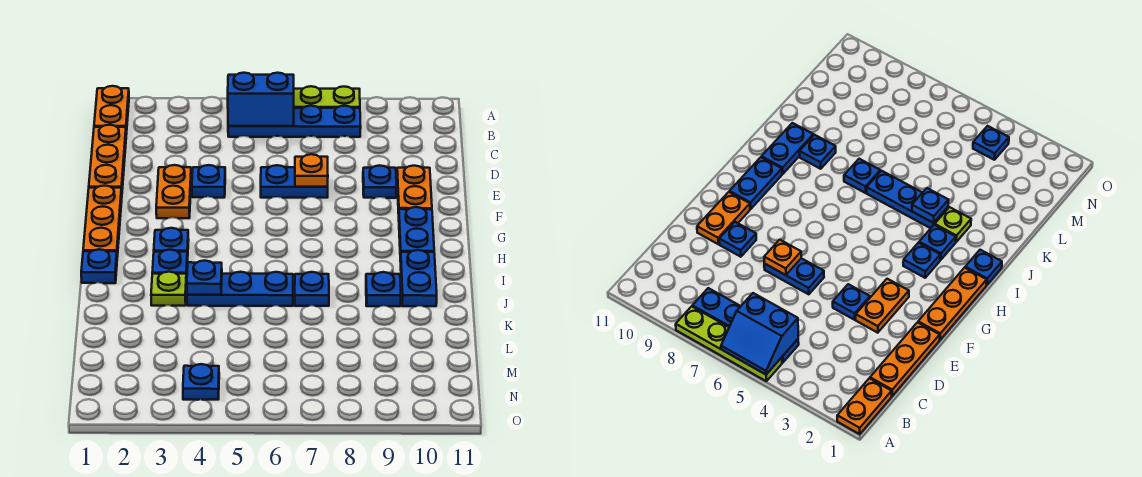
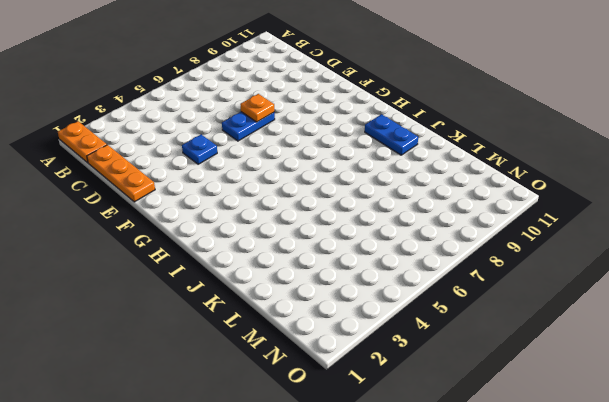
none -> lime 1x4 plate [294,86,360,108]
none -> blue 1x4 plate [228,106,361,137]
none -> orange 1x2 plate [156,165,191,218]

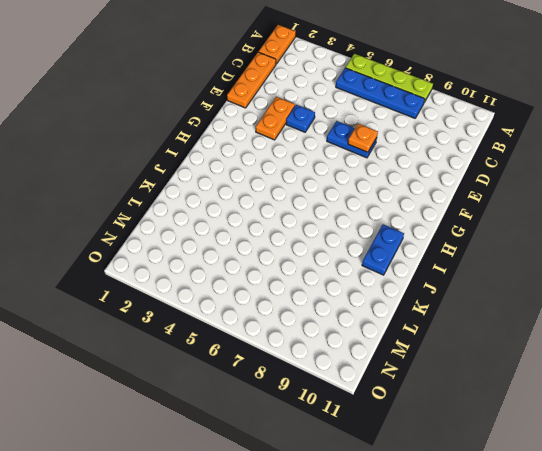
none -> blue 1x1 plate [363,165,396,198]
none -> orange 1x2 plate [397,166,432,214]
none -> orange 1x3 plate [83,186,122,257]

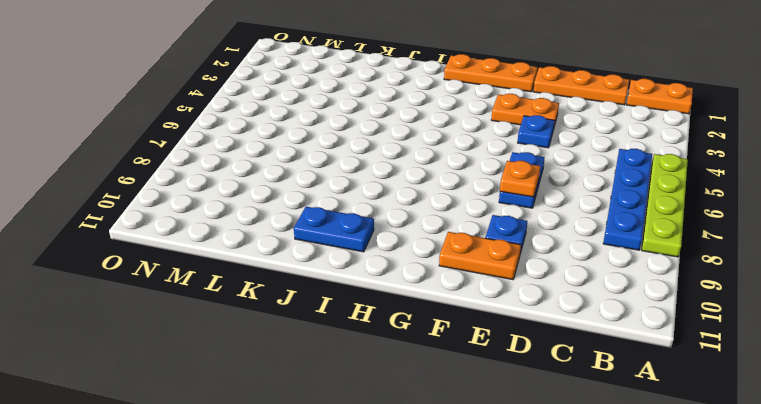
none -> blue 1x2 plate [399,207,434,260]
none -> blue 1x1 plate [154,228,189,260]
none -> blue 1x1 plate [81,249,117,283]

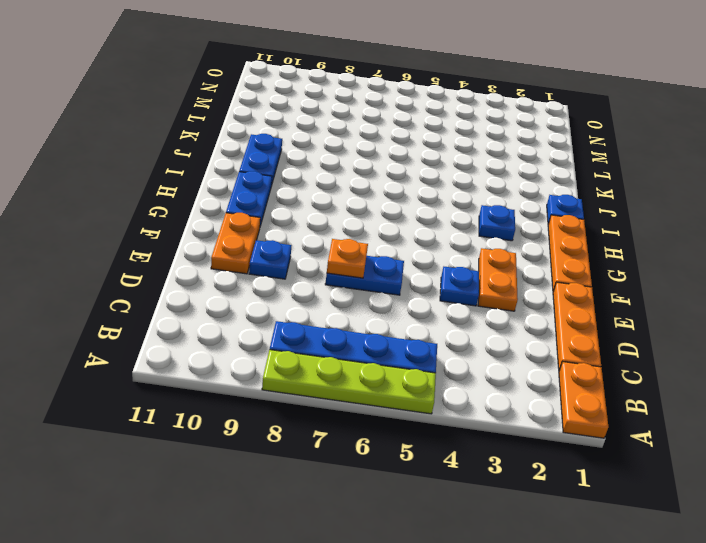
none -> blue 1x1 plate [152,250,188,282]
none -> lime 1x1 plate [151,272,187,306]
none -> blue 1x3 plate [187,272,293,306]

